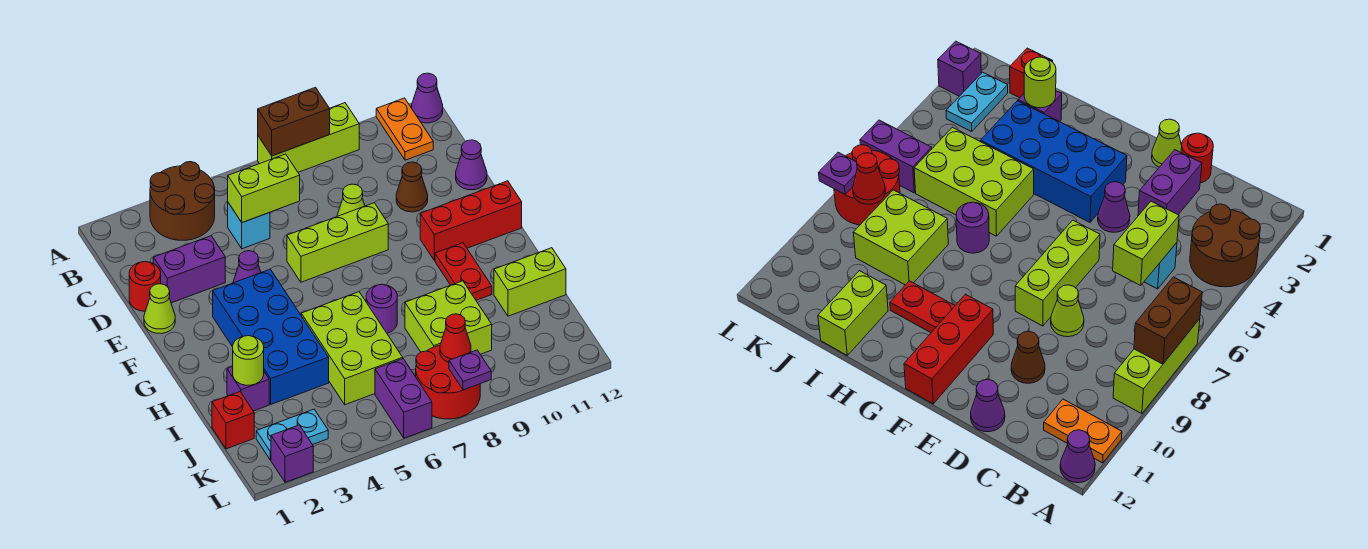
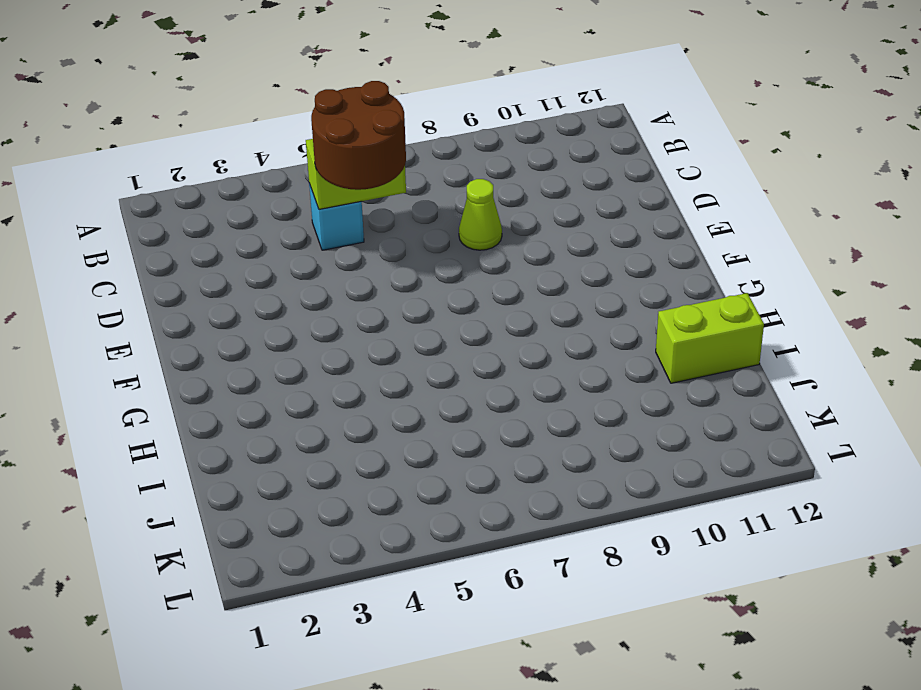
brown 2x2 round brick [311,81,406,190] -> brown 2x2 round brick moved to [150,162,215,240]
none -> lime 1x3 brick [258,103,359,172]
none -> orange 1x2 plate [376,98,433,160]
none -> purple 1x1 cone [412,73,443,123]
none -> red 1x1 round brick [129,262,161,311]

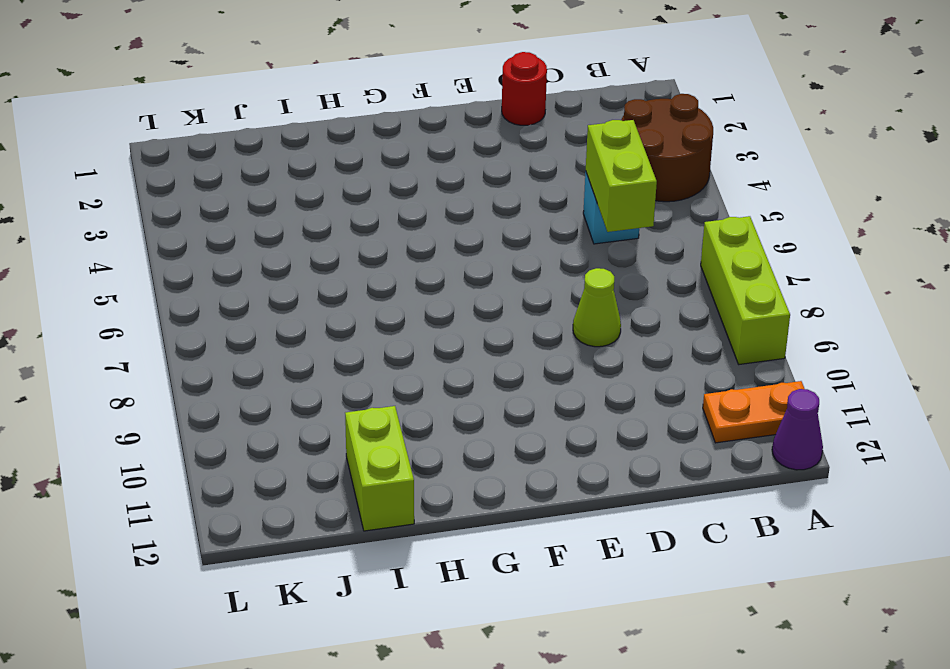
none -> purple 1x2 brick [153,236,225,303]
none -> brown 1x1 cone [396,162,428,212]
none -> purple 1x1 cone [456,140,487,190]
none -> lime 1x1 cone [144,284,175,334]

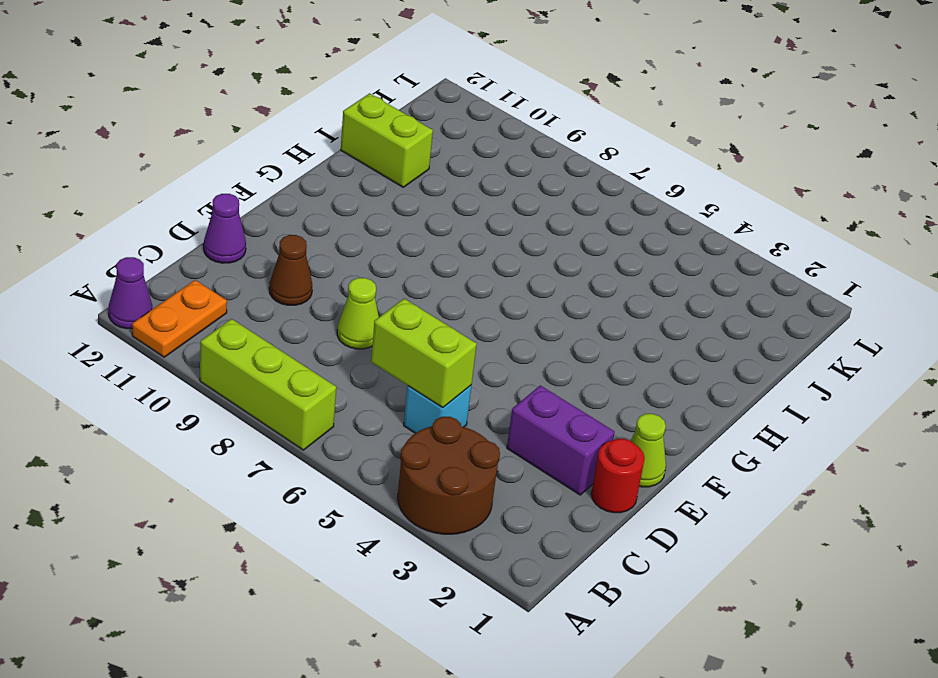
none -> purple 1x1 cone [233,251,261,283]
none -> lime 1x3 brick [287,203,388,282]
none -> blue 2x4 brick [213,269,329,404]
none -> red 1x3 brick [420,181,522,260]

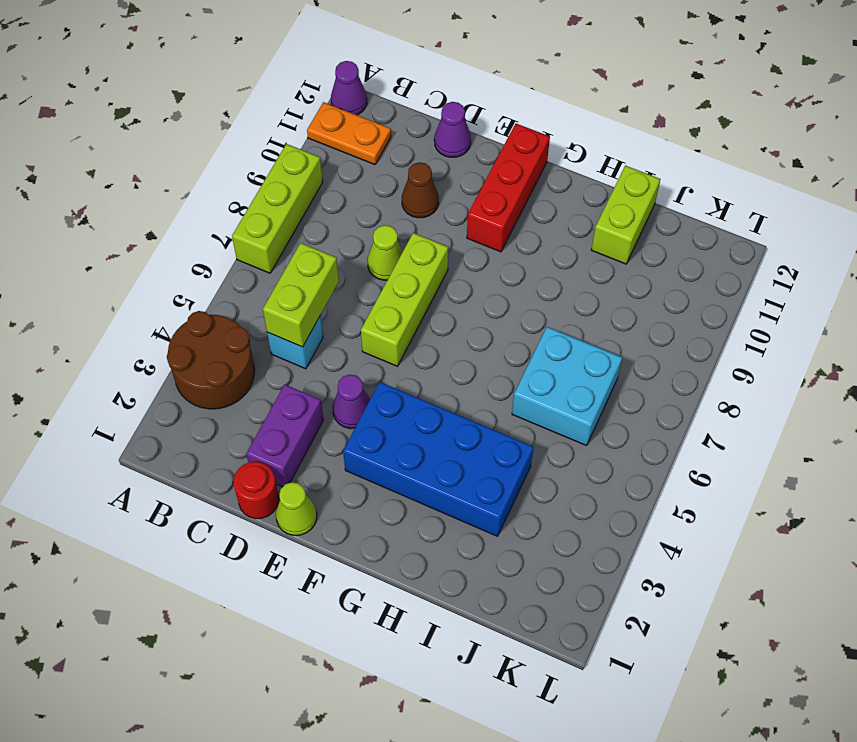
cyan 2x2 brick [512,327,622,446] -> lime 2x3 brick [301,292,403,405]
none -> red 1x2 plate [435,243,492,300]
none -> purple 1x1 round brick [366,284,397,333]
none -> purple 1x1 brick [227,366,269,411]
none -> lime 2x2 brick [405,281,492,354]

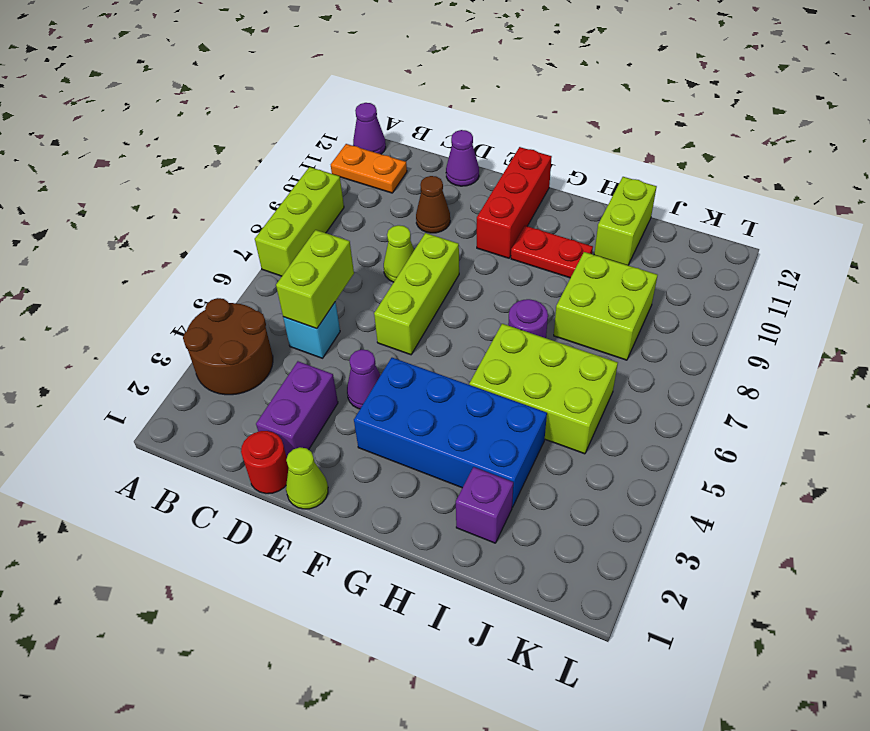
none -> red 1x1 brick [212,392,254,449]
none -> cyan 1x2 plate [256,409,328,460]
none -> purple 1x2 brick [375,359,432,438]
none -> red 2x2 round brick [416,346,480,419]

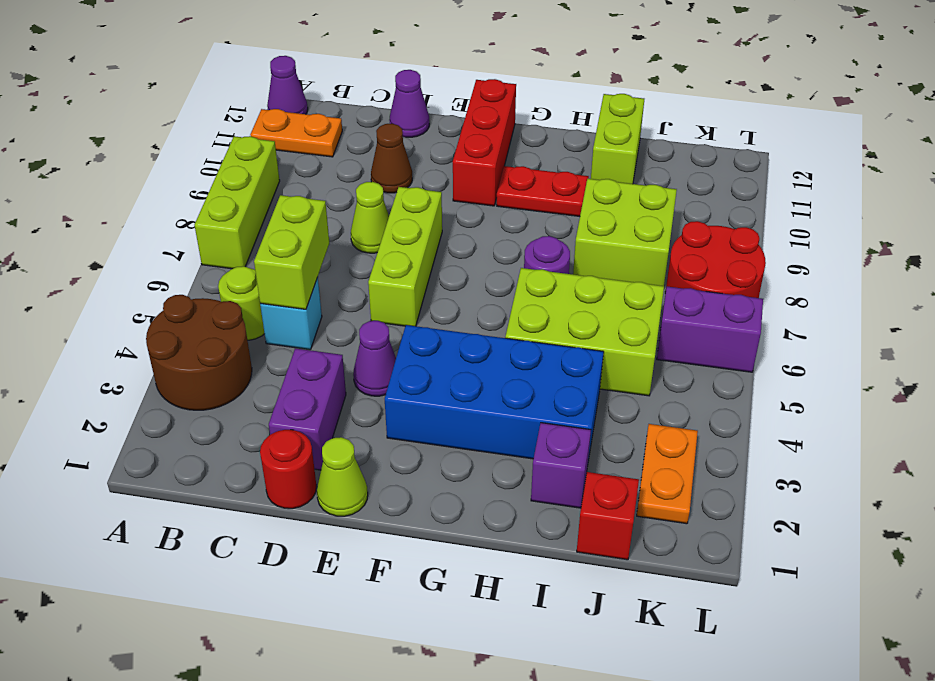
lime 1x1 round brick [218,266,265,340] -> lime 1x1 round brick moved to [233,336,264,385]
orange 1x2 plate [637,424,698,524] -> cyan 1x2 plate [256,409,328,460]
none -> purple 1x1 brick [271,425,313,482]
none -> brown 1x2 brick [258,87,330,156]
none -> red 1x1 cone [440,314,471,362]
none -> purple 1x1 plate [449,350,491,390]

